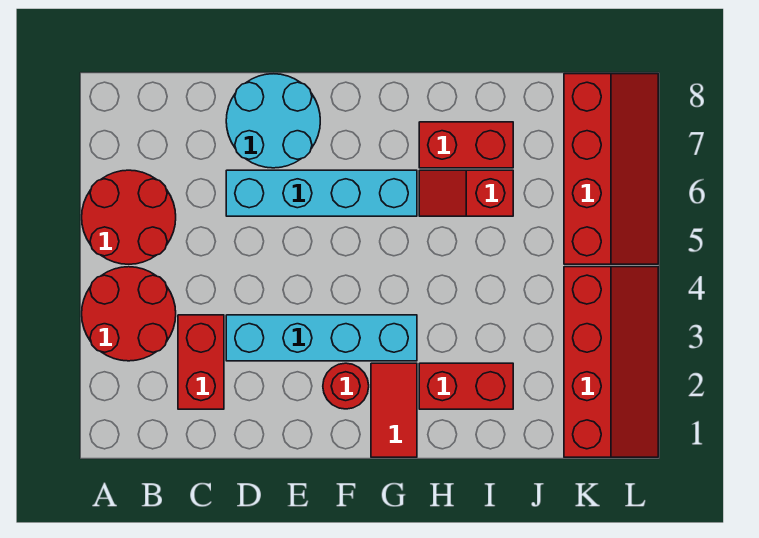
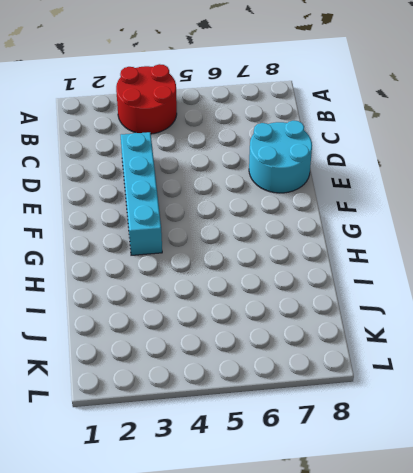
none -> red 2x2 round brick [82,170,176,264]
none -> red 1x2 brick [178,315,224,409]
none -> cyan 1x4 brick [226,170,417,216]

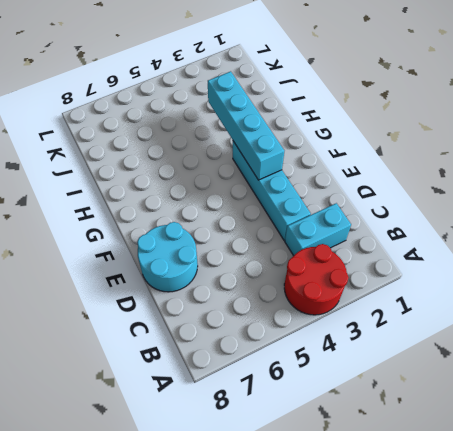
cyan 1x2 brick [285,203,351,256] -> red 1x2 brick [178,315,224,409]
cyan 1x4 brick [208,71,284,180] -> cyan 1x4 brick moved to [226,170,417,216]
none -> red 2x2 round brick [82,170,176,264]
none -> red 1x1 round brick [323,363,369,409]
none -> red 1x2 tile [371,363,417,457]

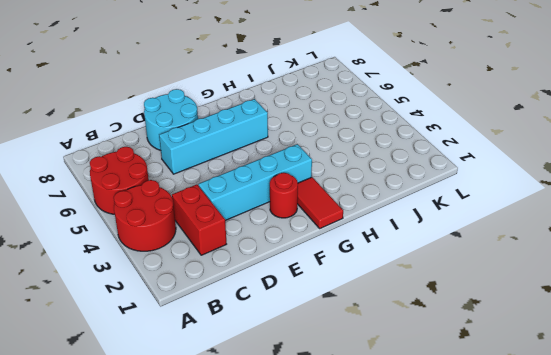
none -> red 1x2 brick [419,363,513,409]
none -> red 1x2 slope [419,170,513,216]
none -> red 1x2 brick [419,122,513,168]

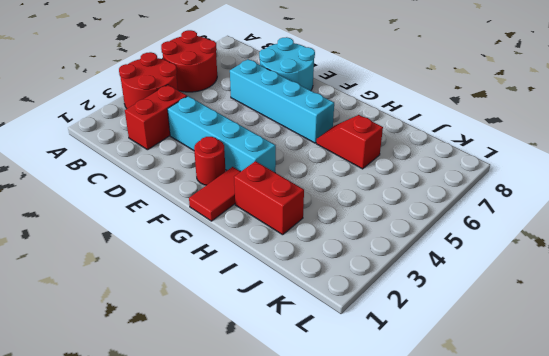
none -> red 1x2 brick [419,122,513,168]
none -> red 2x4 slope [564,267,658,457]
none -> red 2x4 slope [564,74,658,264]

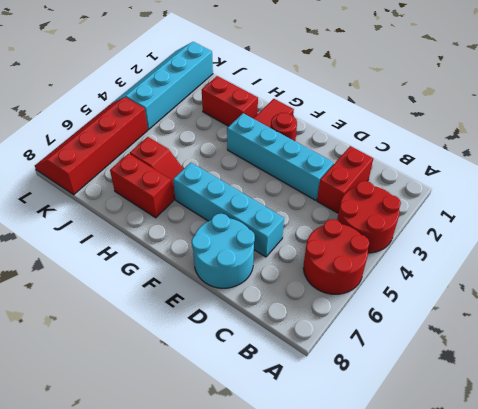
cyan 2x4 slope [111,42,213,129] -> red 2x4 slope [564,267,658,457]

